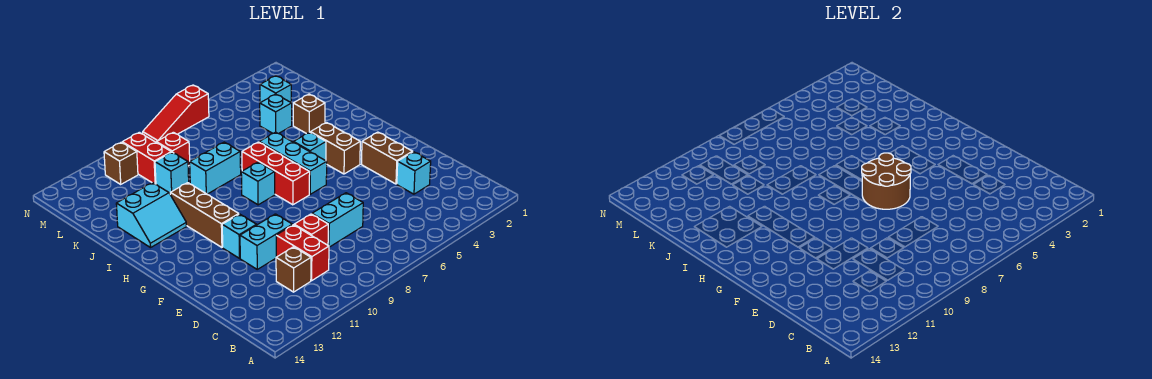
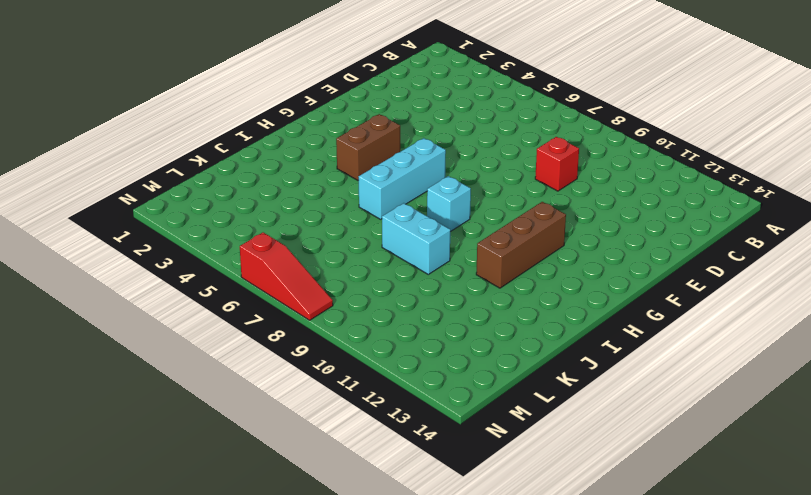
none -> red 1x2 brick [276,225,329,281]
none -> brown 1x1 brick [276,247,311,292]
none -> cyan 1x1 brick [397,152,431,194]

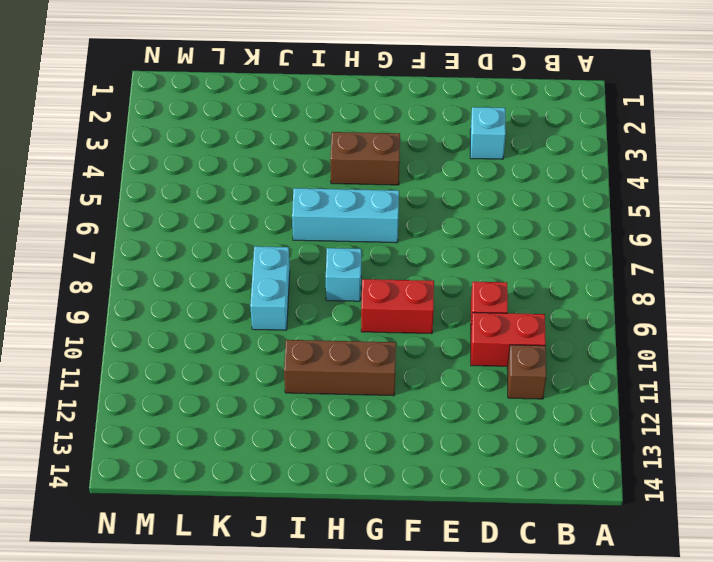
red 1x2 brick [361,279,434,334] -> red 1x2 brick moved to [122,132,171,184]
none -> cyan 1x2 brick [312,193,363,247]
none -> brown 1x2 brick [362,132,413,184]
none -> cyan 1x2 brick [240,214,292,269]

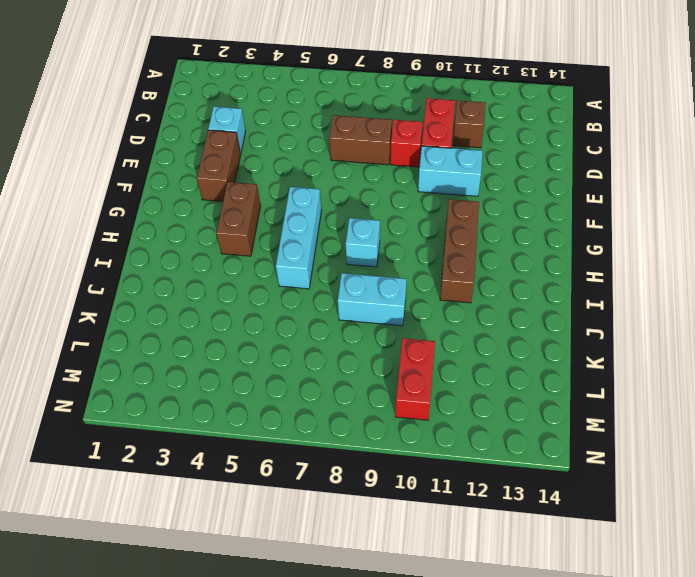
brown 1x2 brick [329,115,392,165] -> cyan 1x2 brick [312,193,363,247]
none -> cyan 1x1 brick [222,214,257,258]
none -> red 1x3 brick [242,142,310,205]
none -> cyan 1x1 brick [294,132,326,161]

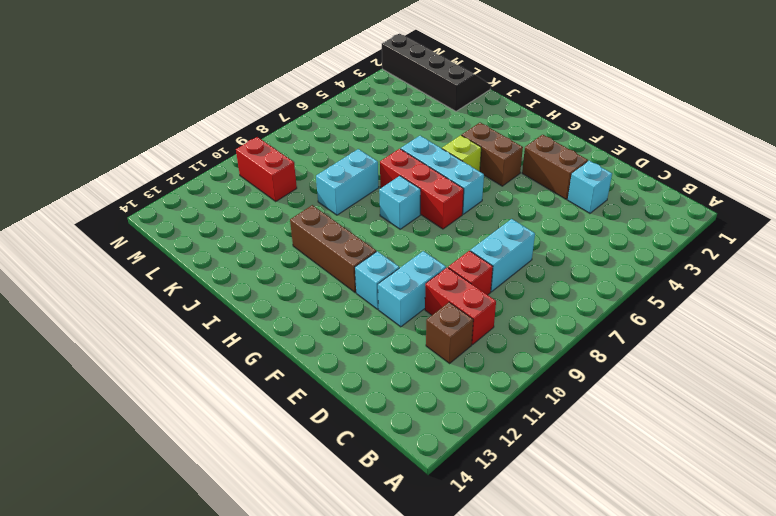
lime 1x1 brick [442,135,481,172] -> cyan 1x1 brick [294,132,326,161]
black 2x4 slope [382,34,491,111] -> none
none -> cyan 2x2 slope [116,183,187,248]
none -> brown 1x1 brick [293,94,325,134]
none -> cyan 1x1 brick [260,94,292,134]

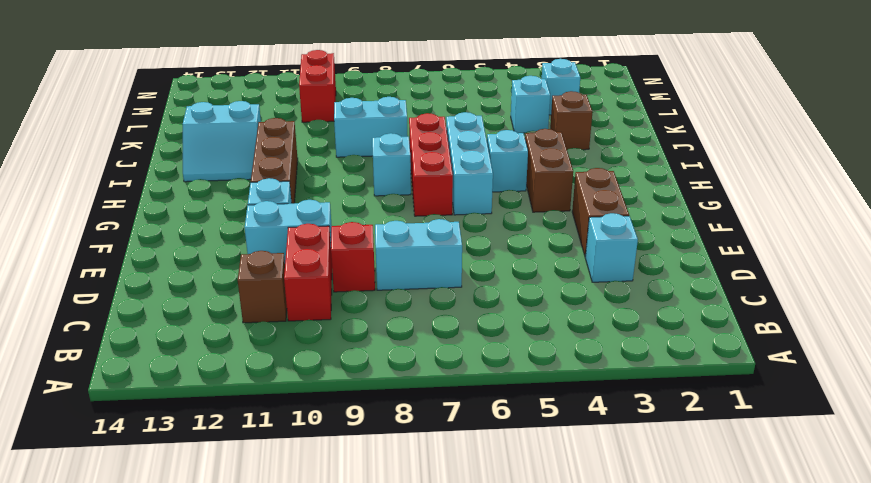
none -> cyan 1x1 brick [155,152,189,193]
none -> red 1x1 brick [157,132,190,166]
none -> brown 1x1 brick [104,142,138,184]

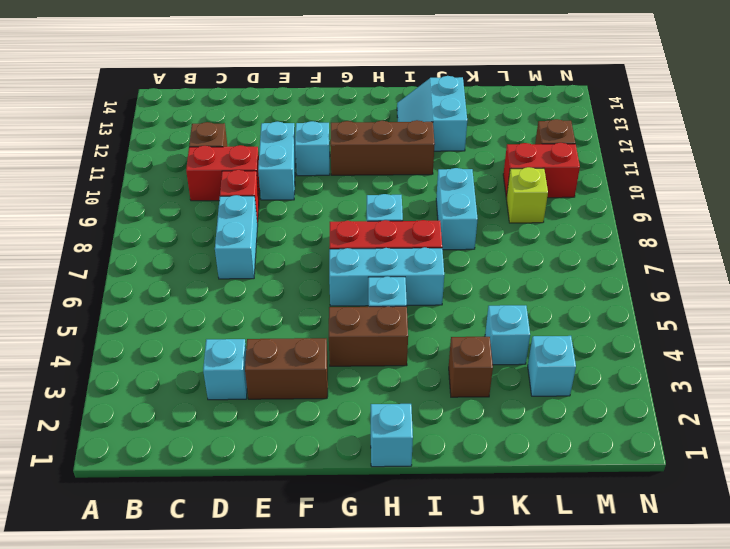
cyan 1x1 brick [371,404,413,467] -> cyan 1x1 brick moved to [155,152,189,193]
lime 1x1 brick [506,167,548,223] -> red 1x1 brick [157,132,190,166]
none -> red 1x3 slope [143,85,209,143]
none -> brown 2x2 round brick [862,153,911,209]

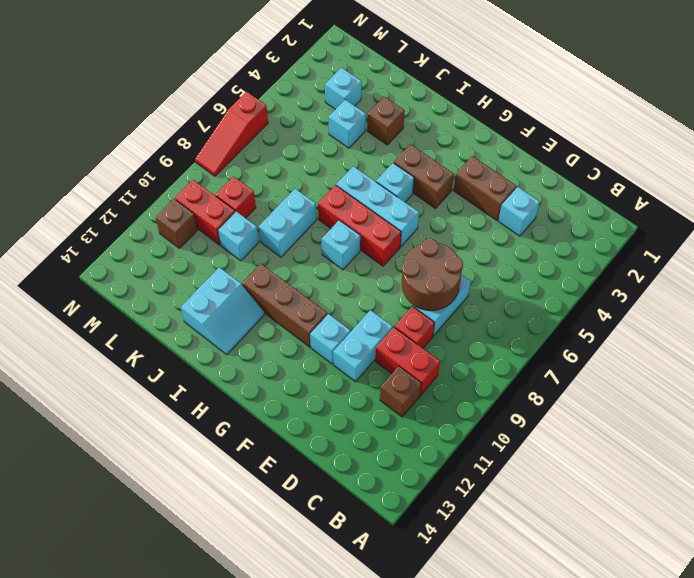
brown 2x2 round brick [402,239,463,310] -> brown 2x2 round brick moved to [862,153,911,209]

